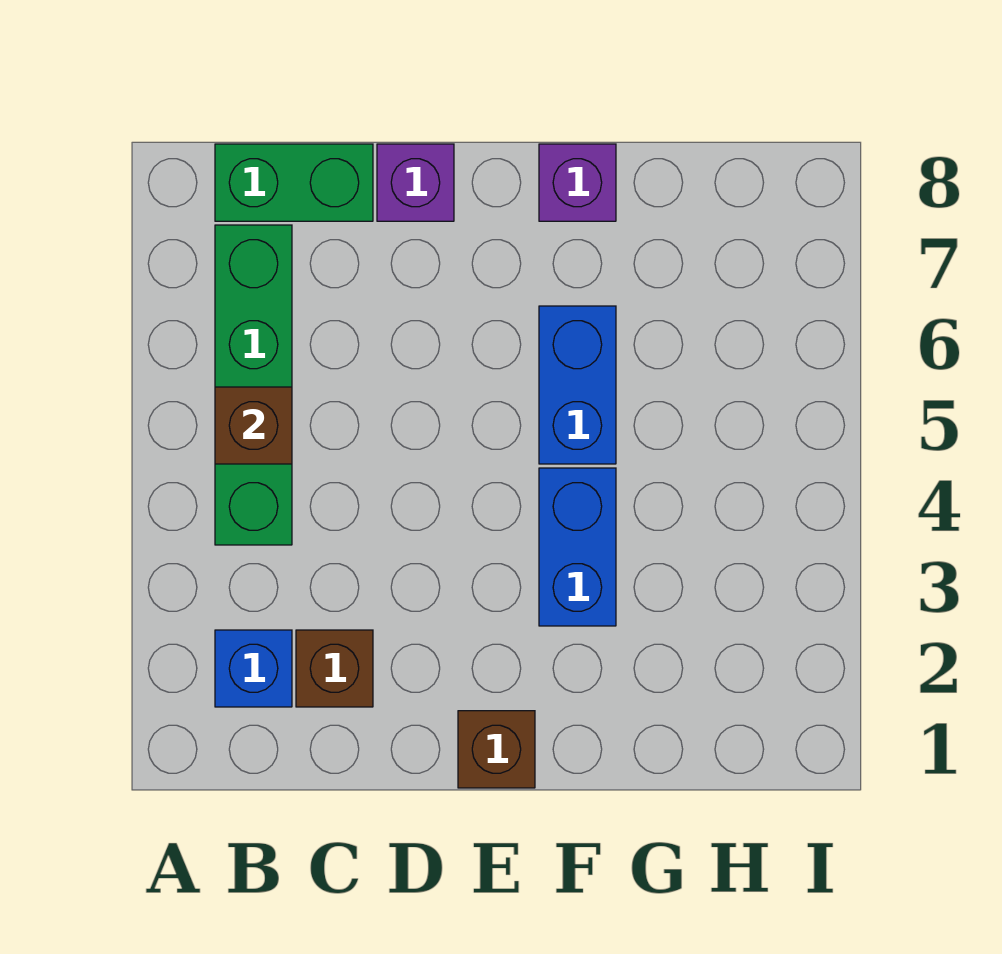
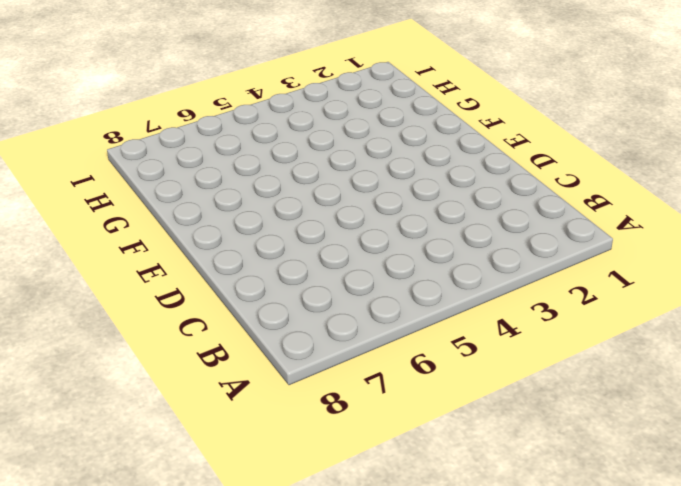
none -> blue 1x1 brick [215,630,292,707]
none -> green 1x4 brick [215,225,292,545]

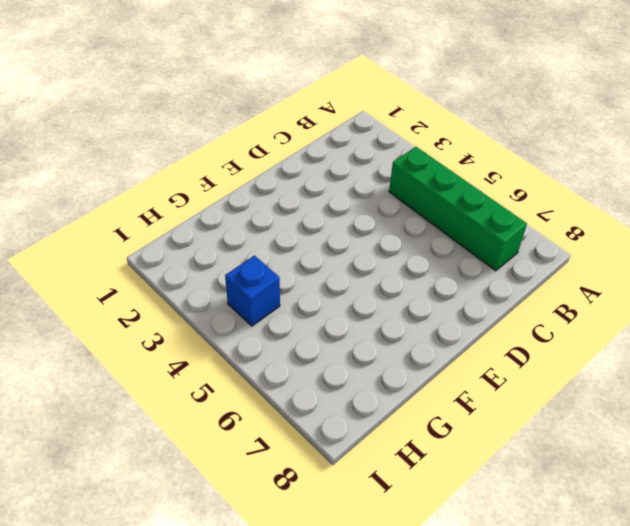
blue 1x1 brick [225,255,280,326] -> blue 1x1 brick moved to [215,630,292,707]
none -> green 1x2 brick [215,144,373,221]
none -> brown 1x1 brick [296,630,373,707]

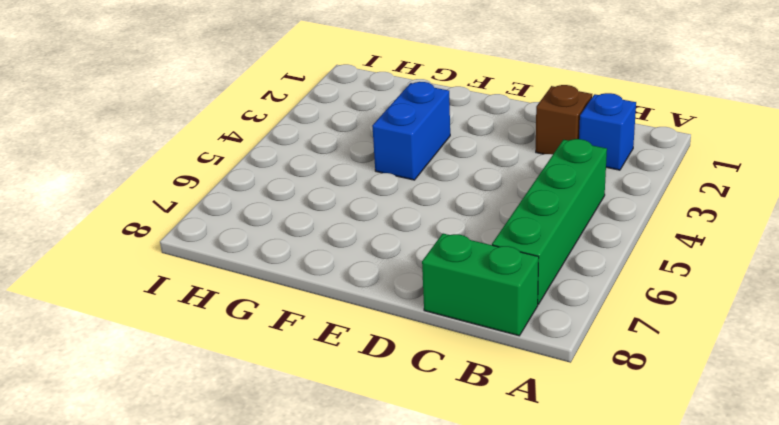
none -> purple 1x1 brick [377,144,454,221]
none -> brown 1x1 brick [458,711,535,788]

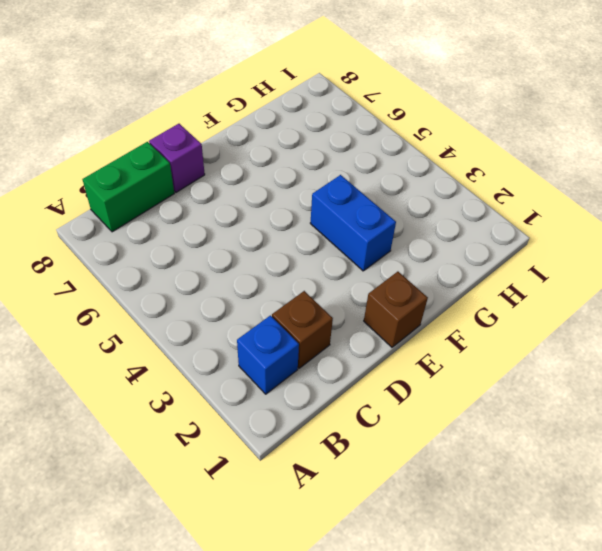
none -> green 1x4 brick [215,225,292,545]
none -> blue 1x2 brick [539,306,616,464]

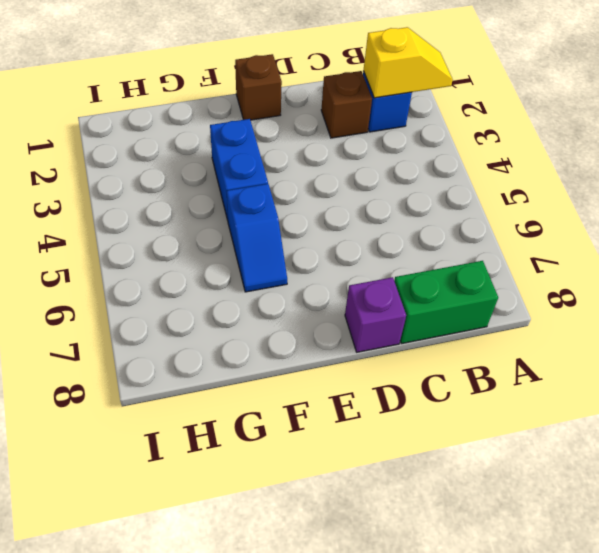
yellow 1x2 slope [364,27,453,98] -> none
blue 1x2 slope [226,184,287,292] -> blue 1x2 brick [539,306,616,464]
none -> green 1x4 brick [215,225,292,545]
none -> purple 1x1 brick [539,144,616,221]

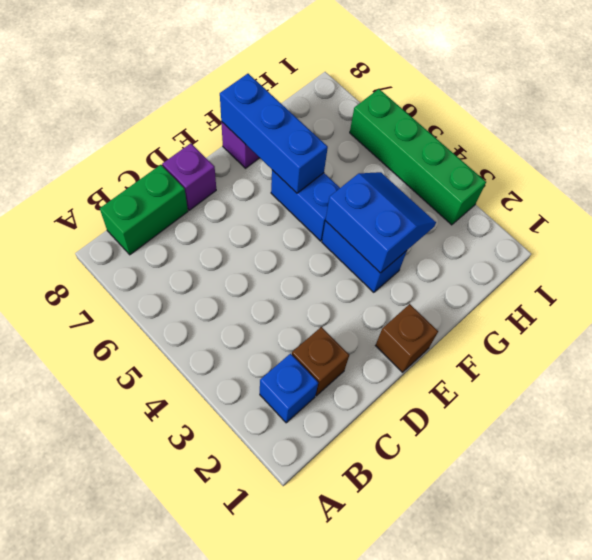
blue 2x2 slope [325,172,436,273] -> none
blue 1x3 brick [220,74,328,193] -> none
green 1x4 brick [350,89,486,225] -> green 1x4 brick moved to [215,225,292,545]
none -> brown 1x1 brick [215,387,292,464]

